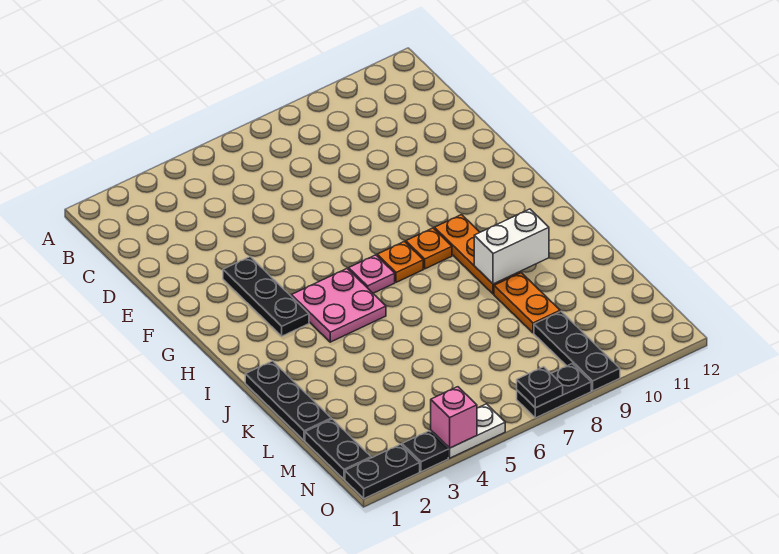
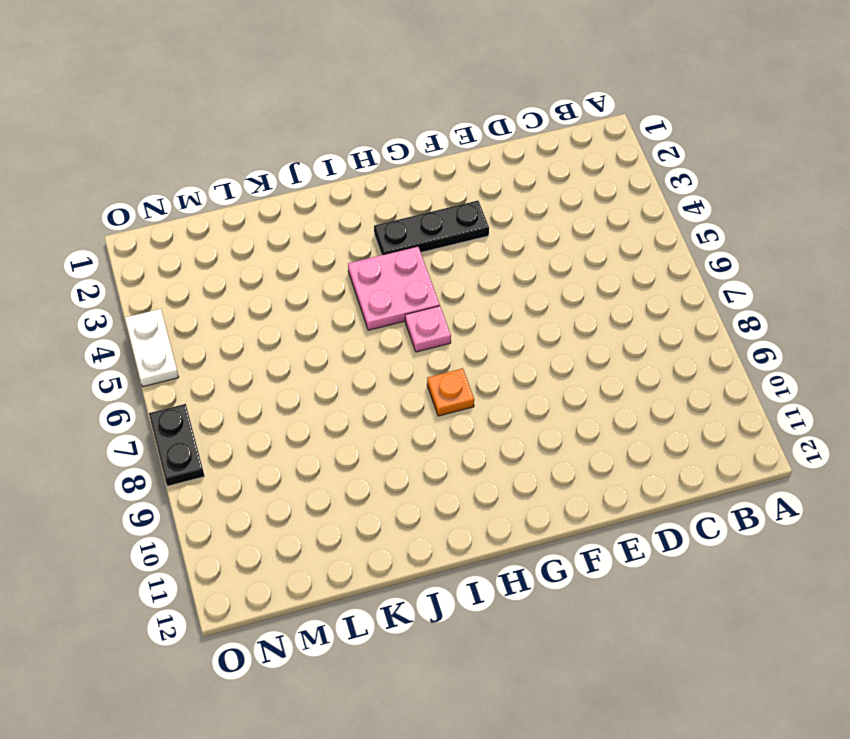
none -> orange 1x1 plate [377,242,423,282]
none -> orange 1x3 plate [434,215,520,294]
none -> black 1x3 plate [245,361,331,441]

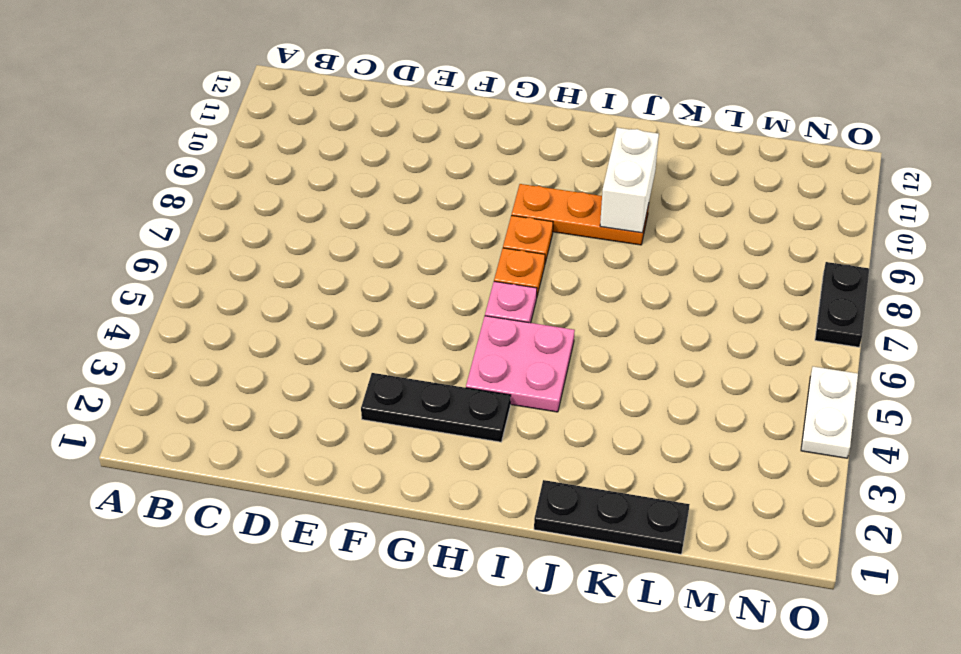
none -> orange 1x2 plate [494,273,560,333]
none -> black 1x2 plate [305,419,371,479]
none -> black 1x3 plate [534,311,620,391]

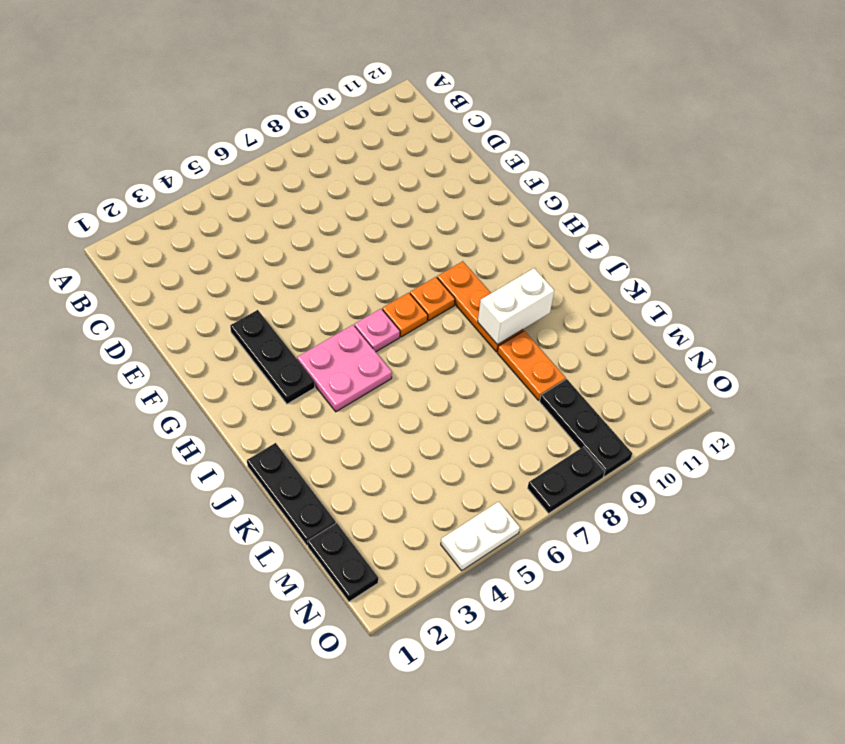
none -> black 1x2 plate [345,444,420,499]
none -> black 1x1 plate [402,431,448,472]
none -> pink 1x1 brick [431,387,477,448]

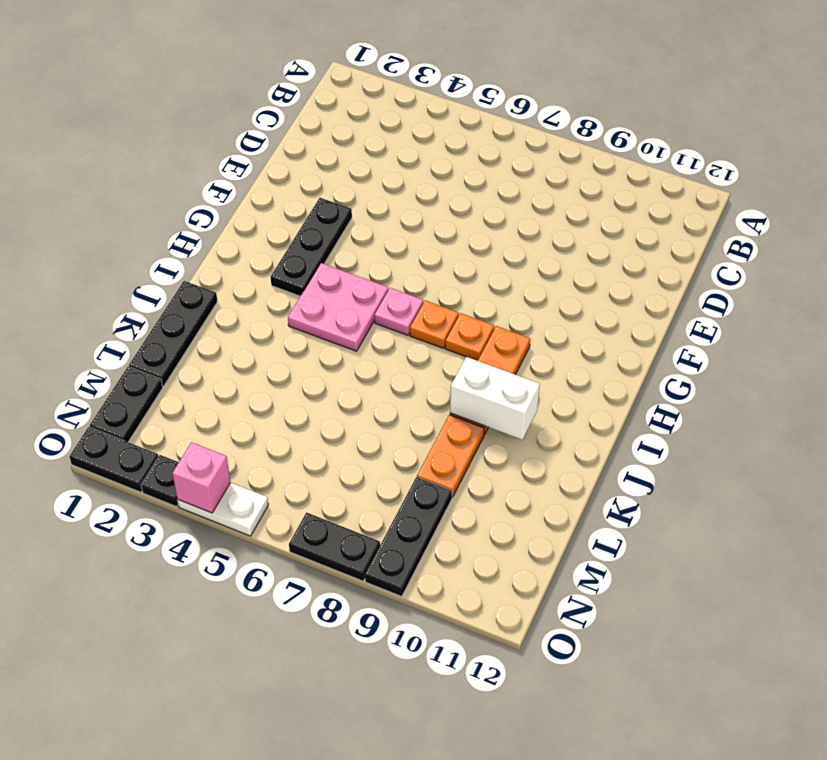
none -> black 1x1 plate [517,367,563,408]

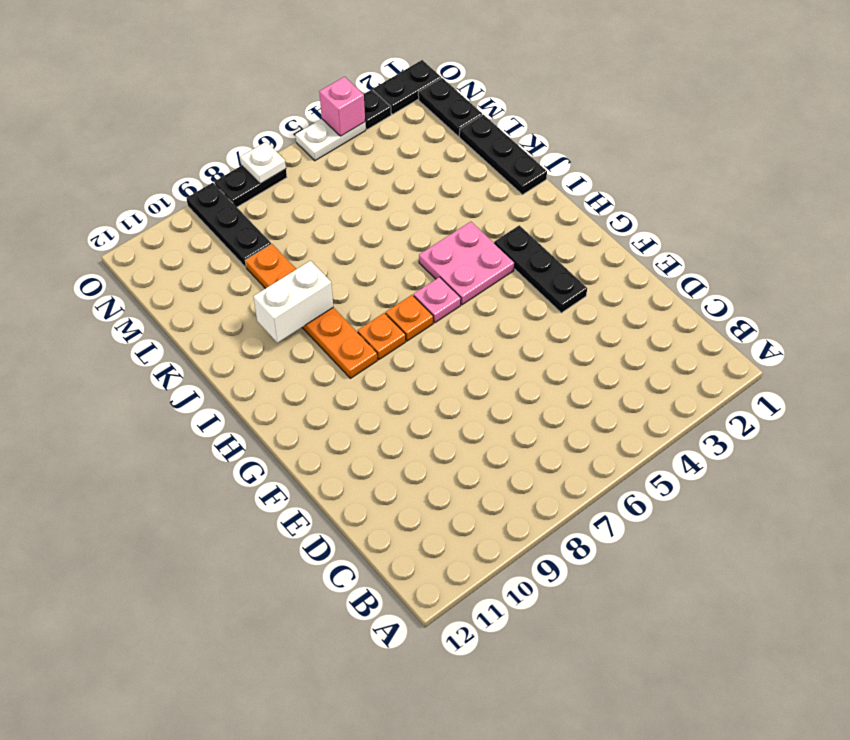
white 1x1 plate [240,142,286,184] -> black 1x1 plate [517,367,563,408]

